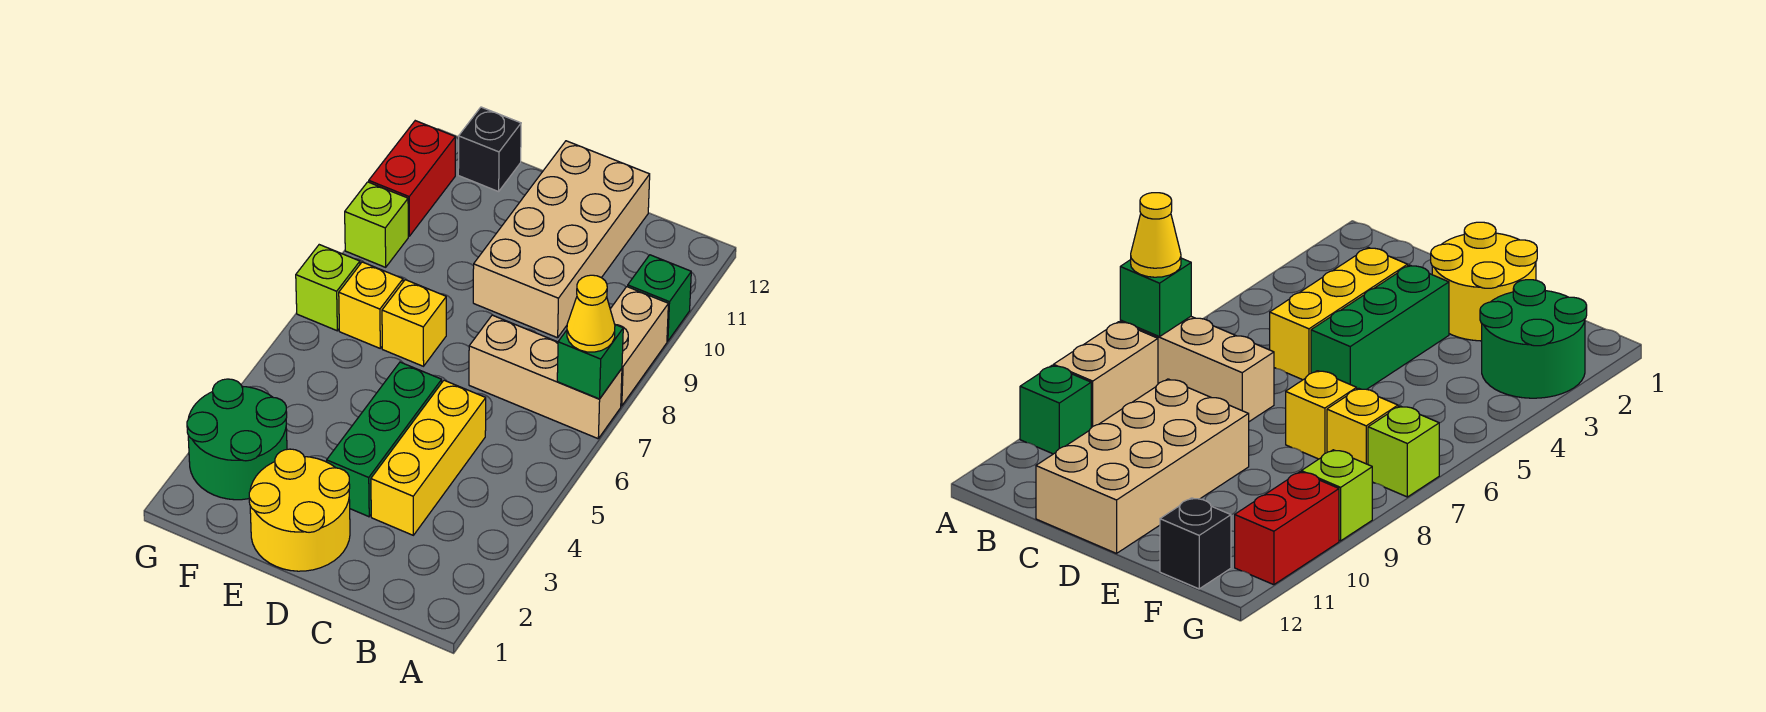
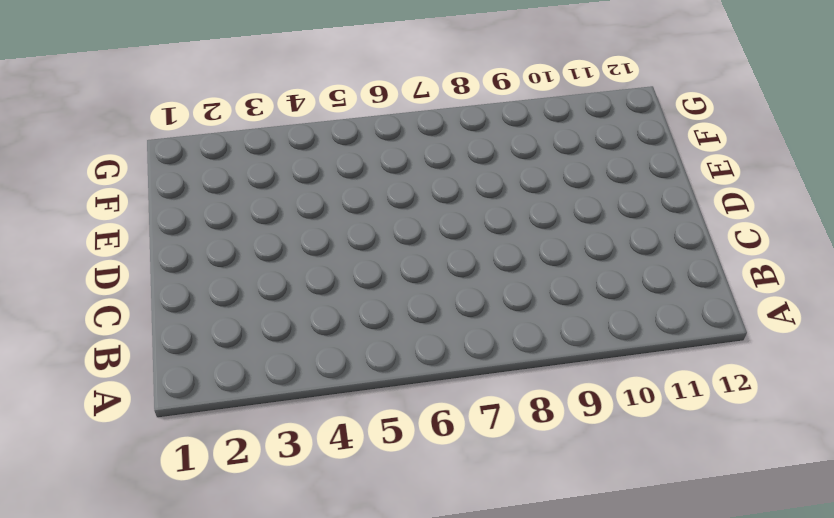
none -> tan 1x3 brick [469,315,622,439]
none -> tan 1x2 brick [610,287,668,406]
none -> green 1x1 brick [628,255,691,341]

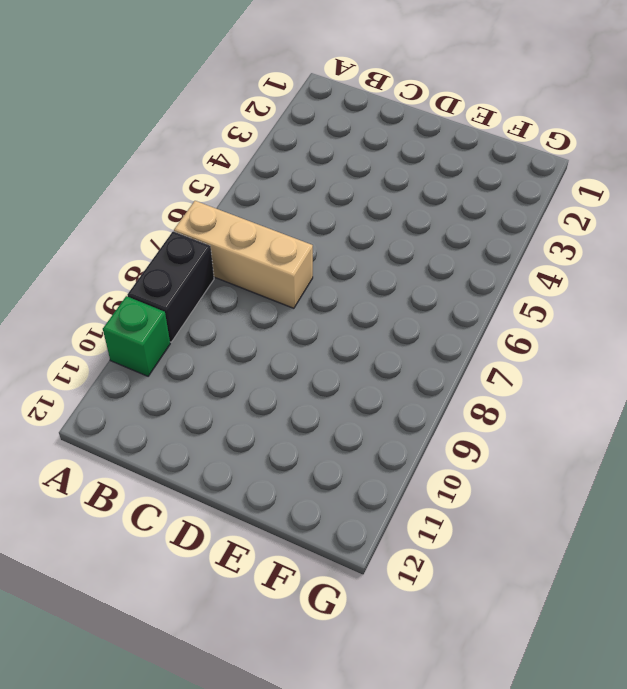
black 1x2 brick [127,231,214,342] -> tan 1x2 brick [610,287,668,406]
none -> yellow 1x3 brick [371,380,486,535]
none -> tan 2x4 brick [473,141,650,338]
none -> yellow 2x2 round brick [249,449,350,571]

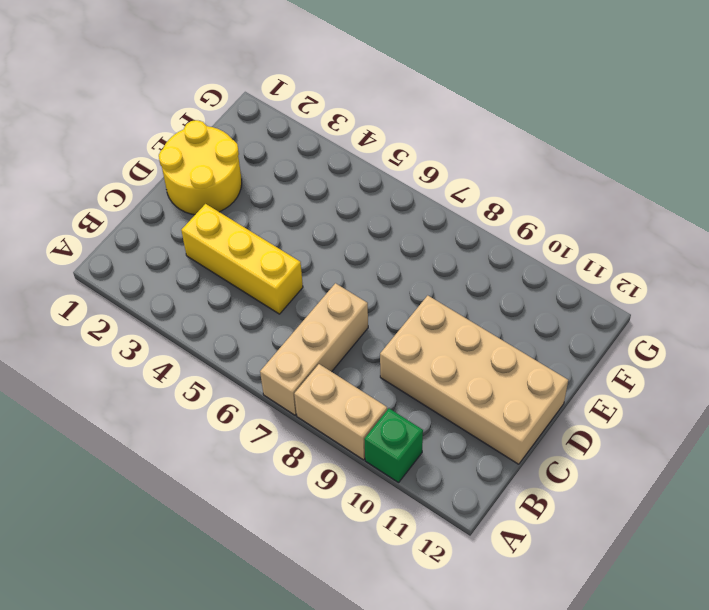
none -> green 1x3 brick [327,362,442,517]
none -> yellow 1x1 brick [382,280,446,366]
none -> green 2x2 round brick [187,379,287,500]

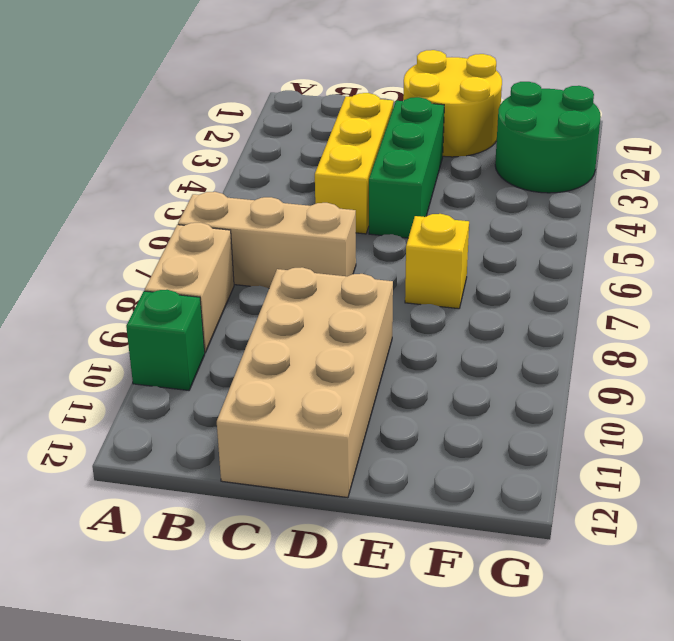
none -> yellow 1x1 brick [339,262,403,348]
none -> black 1x1 brick [458,107,521,192]
none -> lime 1x1 brick [296,245,360,331]

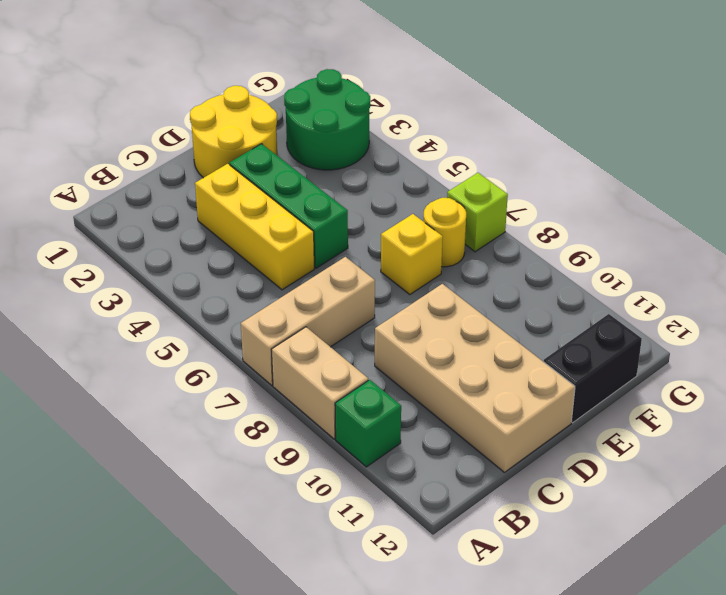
black 1x2 brick [544,314,642,423] -> black 1x1 brick [458,107,521,192]
yellow 1x1 round brick [423,198,466,267] -> yellow 1x1 brick [339,262,403,348]
none -> lime 1x1 brick [345,182,408,267]
none -> red 1x2 brick [369,121,455,236]
none -> green 1x1 brick [557,325,623,399]

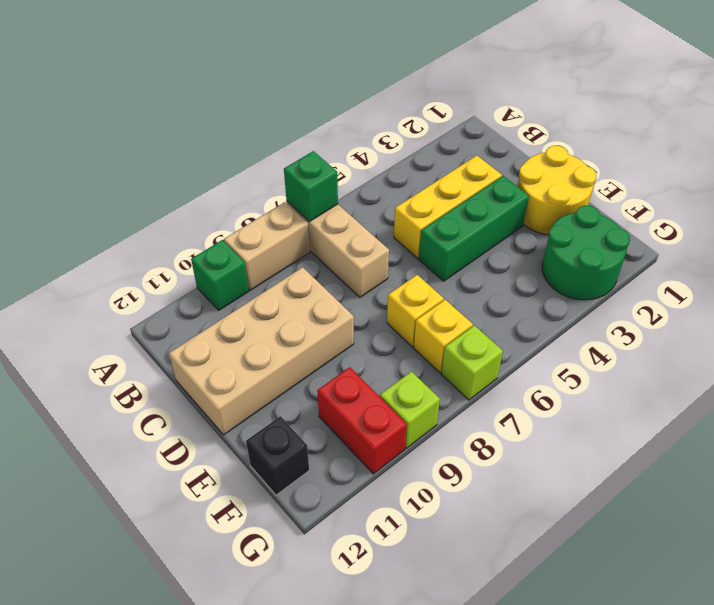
red 1x2 brick [317,367,407,474] -> red 1x2 brick turned to [369,121,455,236]
none -> yellow 1x1 cone [567,275,615,352]

